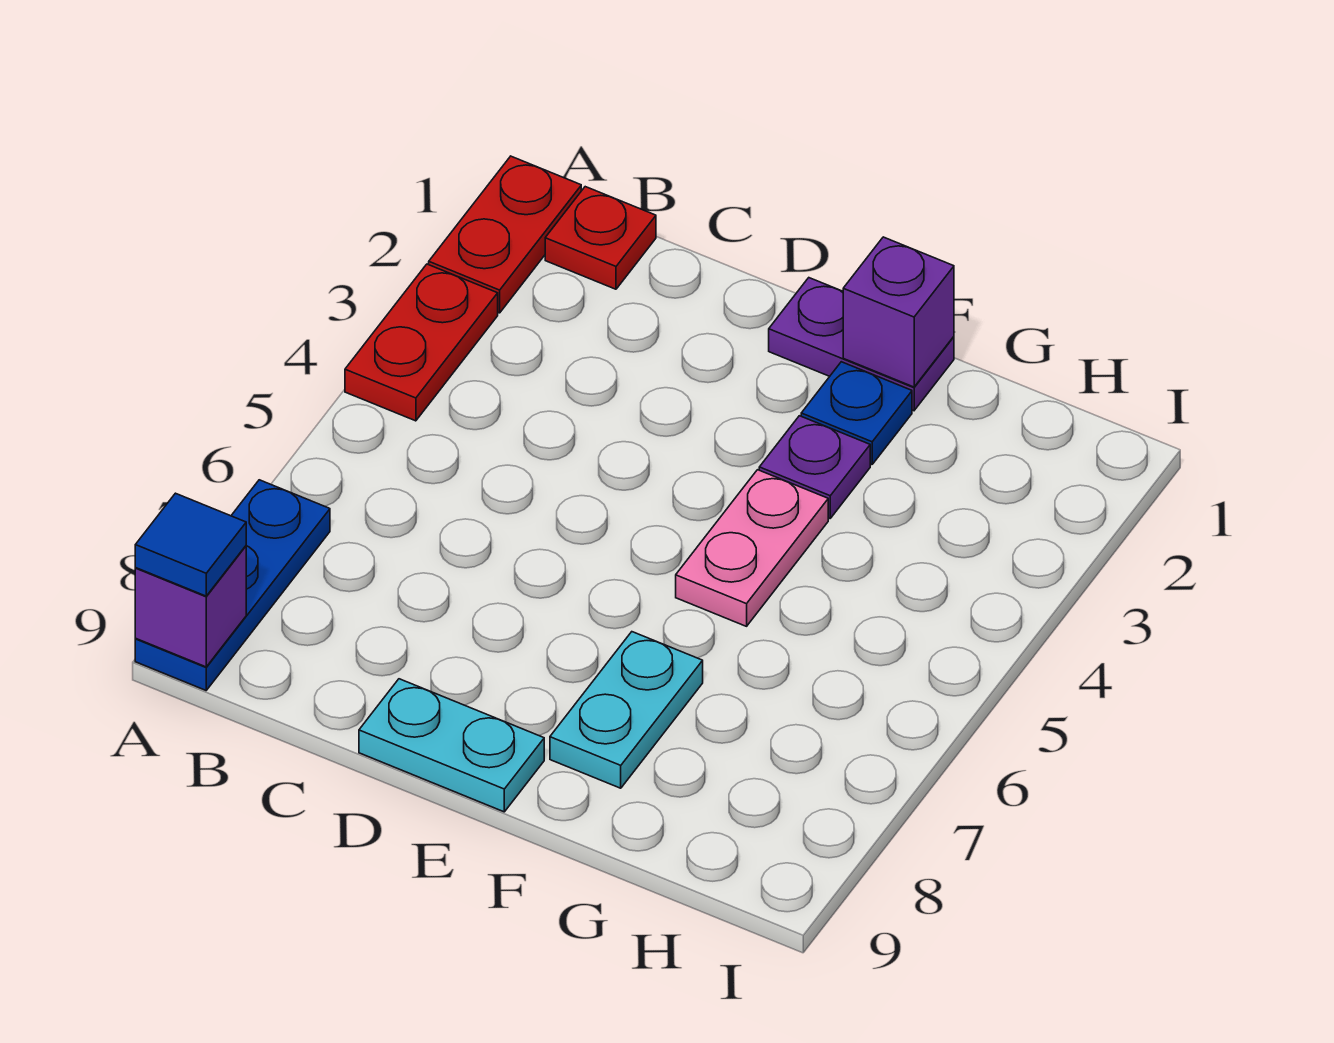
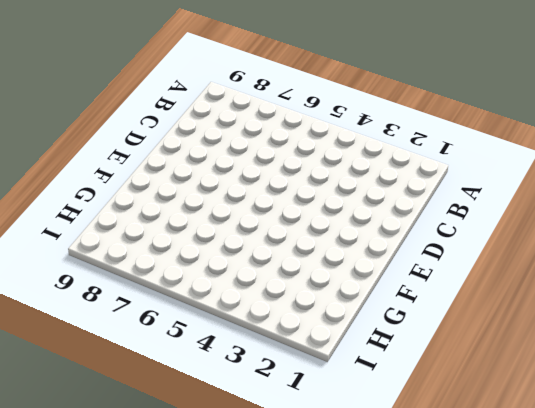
none -> red 1x2 plate [429,156,581,313]
none -> red 1x2 plate [345,264,498,421]
none -> blue 1x3 plate [135,480,330,690]

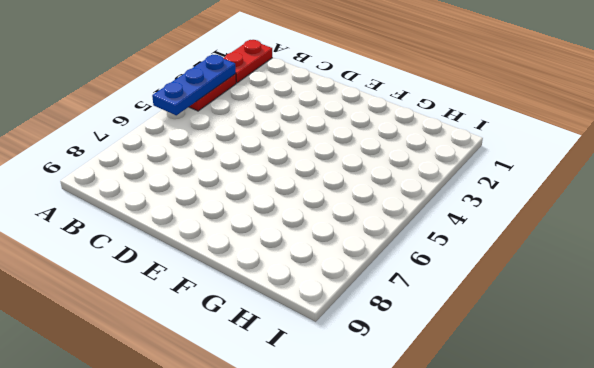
blue 1x3 plate [152,55,236,115] -> blue 1x3 plate moved to [135,480,330,690]
none -> red 1x1 plate [545,187,656,289]
none -> cyan 1x2 plate [359,679,544,812]
none -> purple 1x2 plate [769,278,954,411]

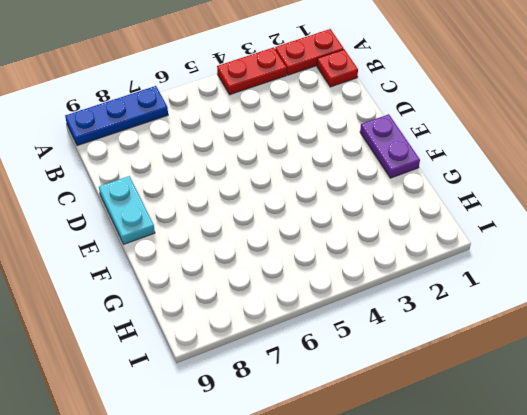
none -> blue 1x1 plate [801,362,912,464]
none -> purple 1x1 plate [759,416,870,518]
none -> pink 1x2 plate [676,470,828,626]

